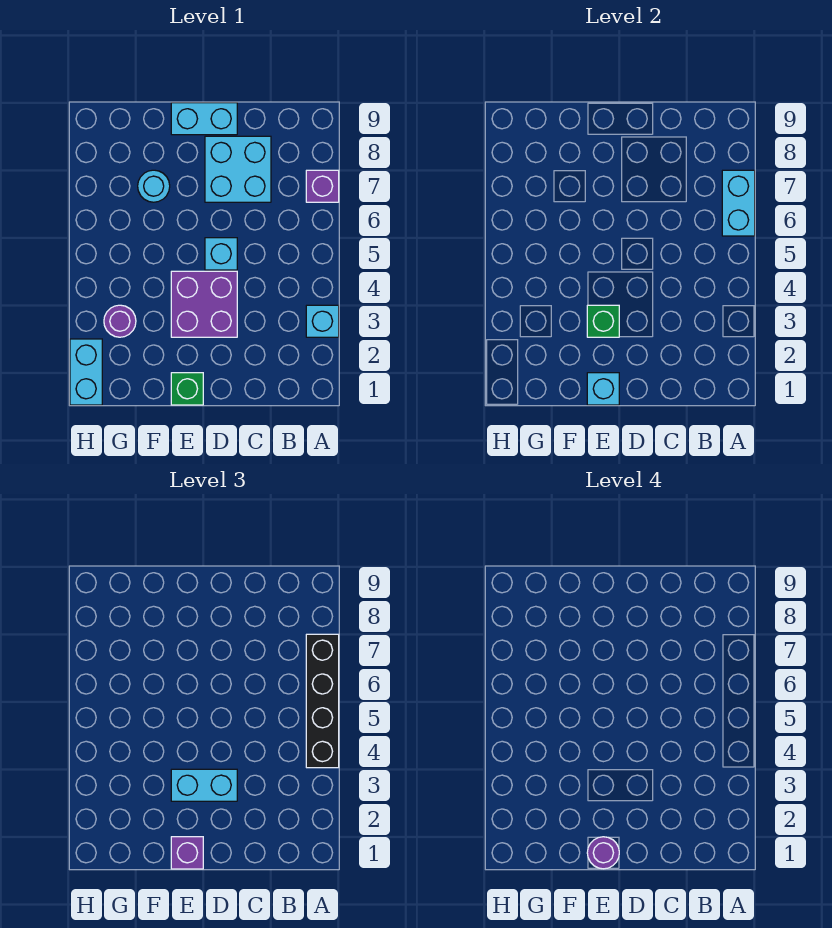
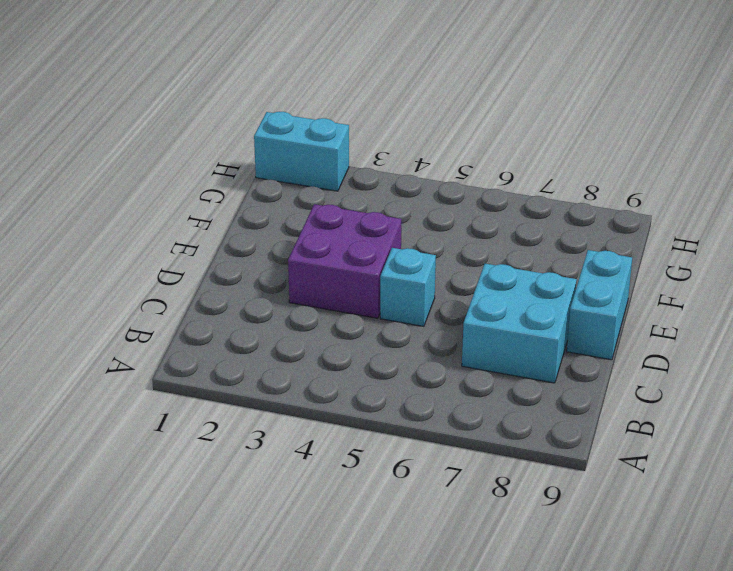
none -> cyan 1x1 brick [306,305,339,337]
none -> purple 1x1 brick [306,170,339,202]
none -> green 1x1 brick [171,373,203,405]

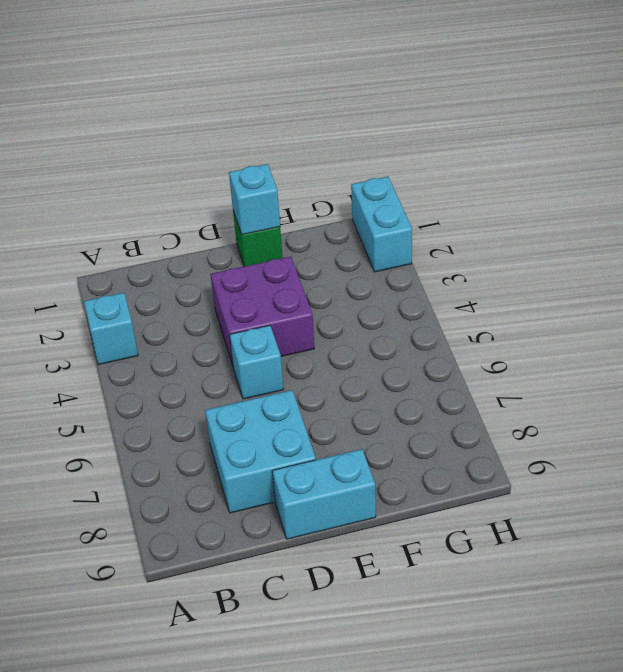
none -> purple 1x1 brick [306,170,339,202]
none -> cyan 1x1 round brick [138,170,170,202]
none -> purple 1x1 round brick [104,305,136,337]

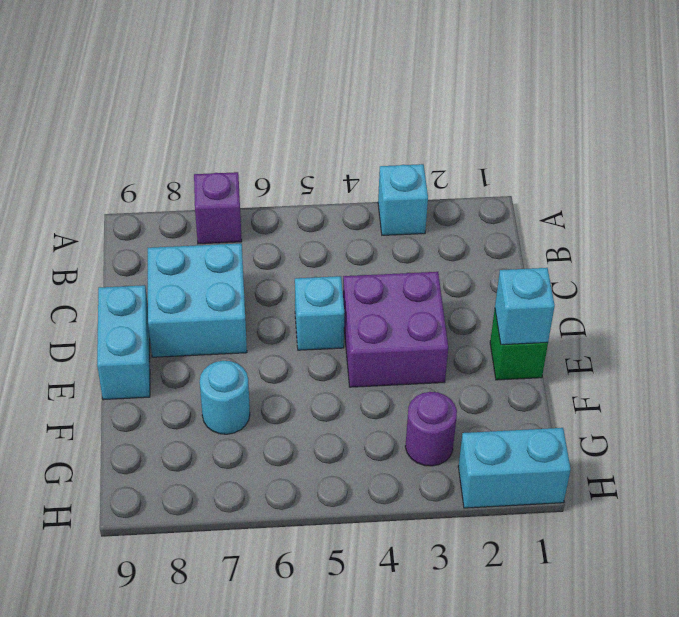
none -> cyan 1x2 brick [722,170,755,236]
none -> green 1x1 brick [587,305,619,337]
none -> black 1x4 brick [306,634,339,768]

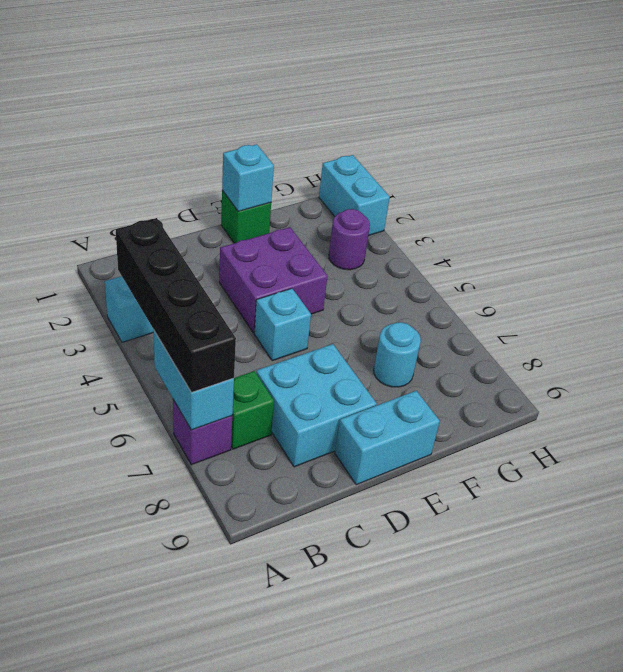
green 1x1 brick [231,371,274,449] -> green 1x1 brick moved to [587,305,619,337]
none -> cyan 1x2 brick [171,769,237,801]
none -> purple 1x1 brick [171,837,203,869]
none -> purple 1x1 round brick [587,837,619,869]

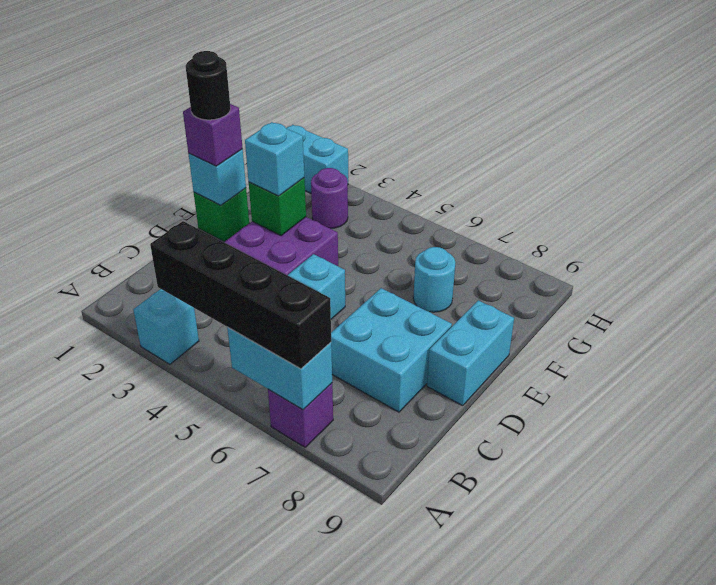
black 1x1 round brick [186,51,231,120] -> purple 1x1 round brick [587,837,619,869]
cyan 1x1 brick [245,122,304,196] -> cyan 1x2 brick [171,769,237,801]

